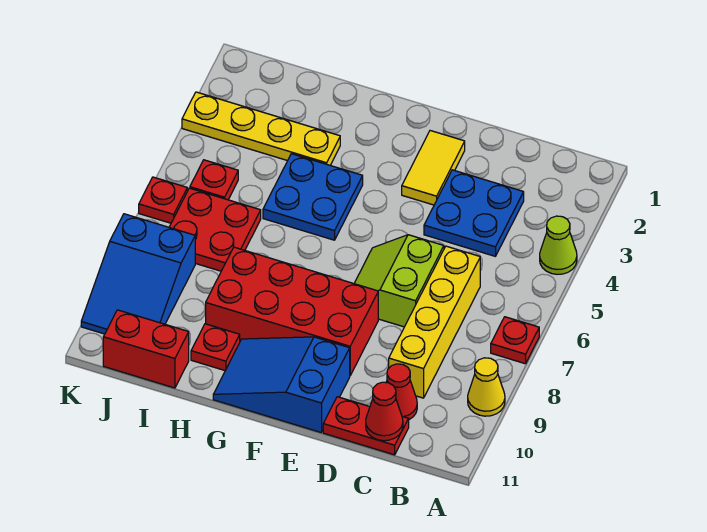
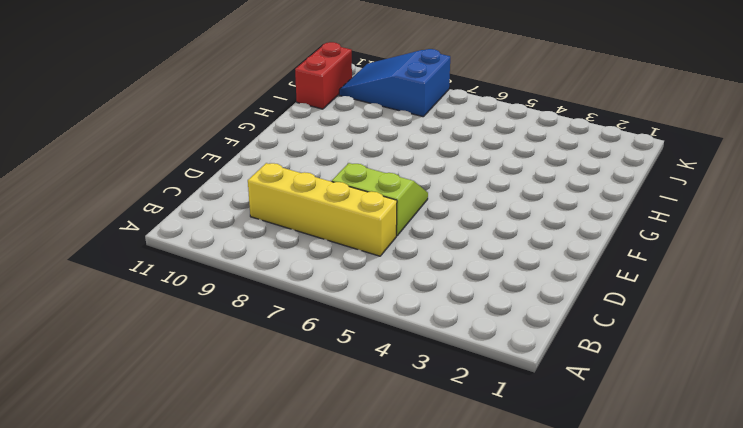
none -> lime 1x1 cone [540,216,577,274]
none -> red 1x1 plate [491,317,539,364]
none -> yellow 1x1 cone [468,358,505,416]

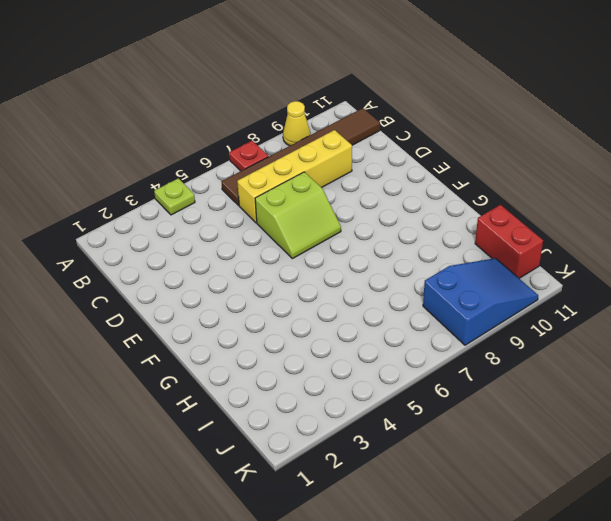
lime 1x1 plate [154,178,195,215] -> lime 1x1 cone [540,216,577,274]
brown 1x6 tile [222,108,380,206] -> none
none -> blue 2x2 plate [424,170,524,256]
none -> red 1x1 cone [386,364,417,420]
none -> red 1x2 plate [323,397,409,455]

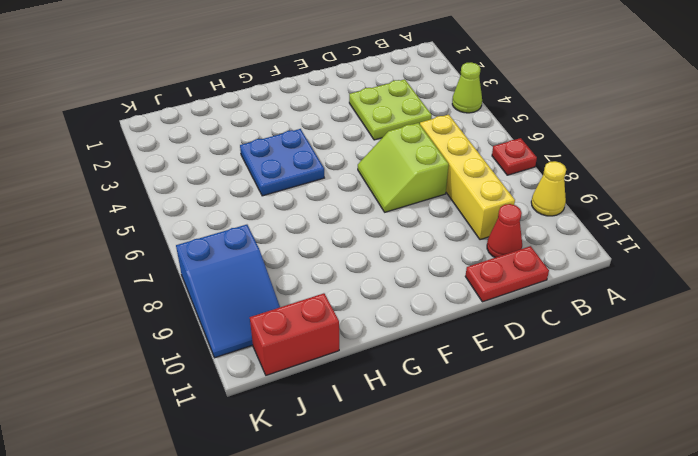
lime 2x2 plate [349,79,432,140] -> blue 2x2 plate [424,170,524,256]
none -> yellow 1x2 tile [402,131,465,205]
none -> red 2x4 brick [206,247,378,375]
none -> blue 2x3 slope [213,337,350,432]

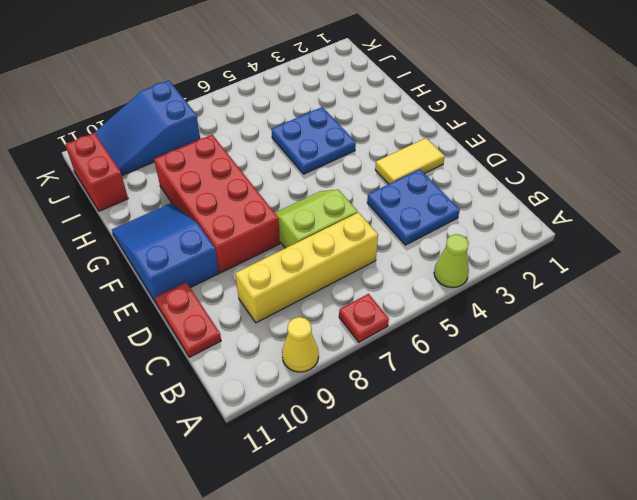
none -> red 1x1 cone [386,364,417,420]
none -> yellow 1x4 plate [182,92,340,165]
none -> red 1x1 plate [191,324,240,371]

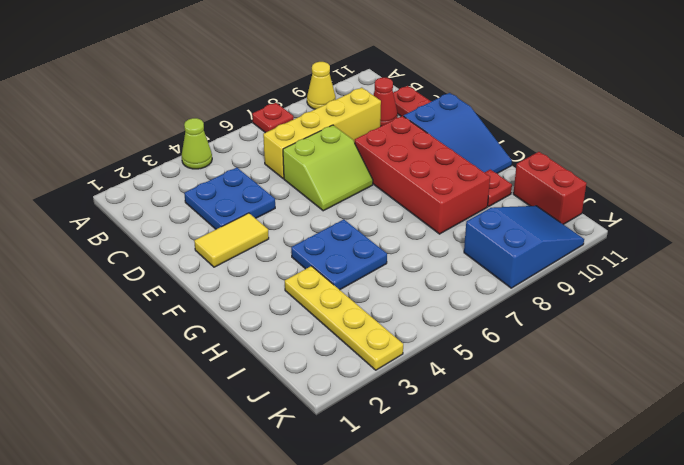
none -> red 2x2 plate [169,188,261,271]
none -> red 1x1 plate [190,160,238,200]
none -> red 1x1 plate [139,177,187,223]

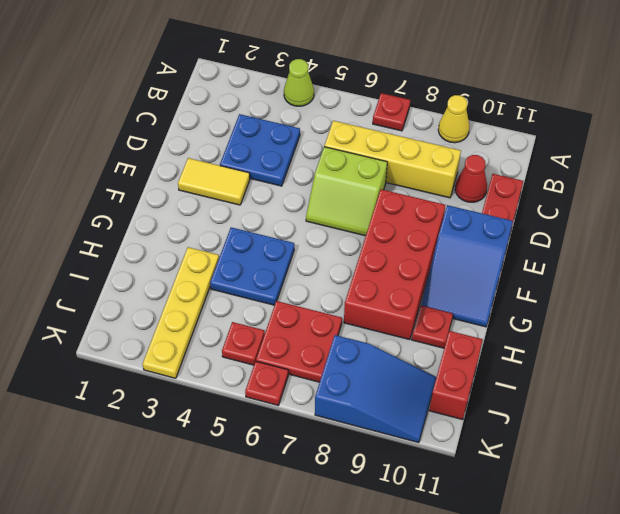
none -> red 1x1 cone [366,382,403,441]

